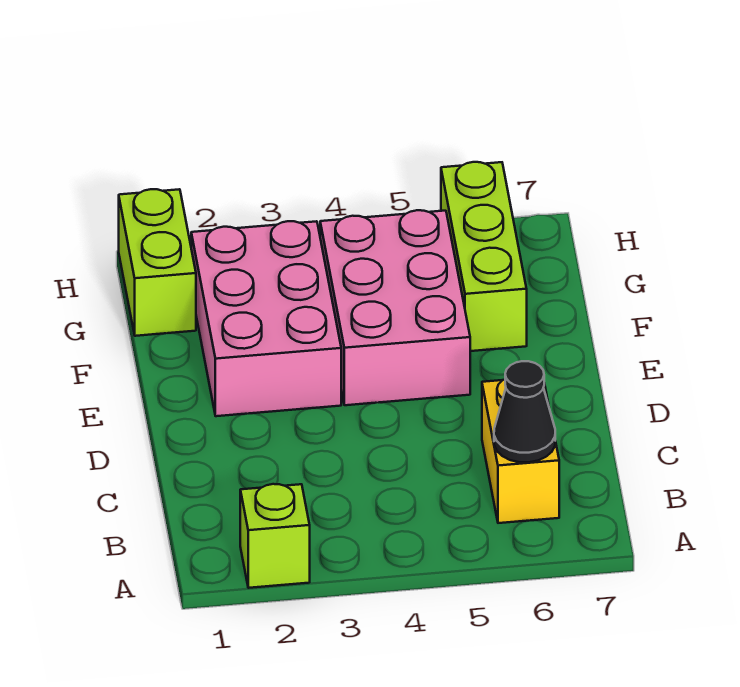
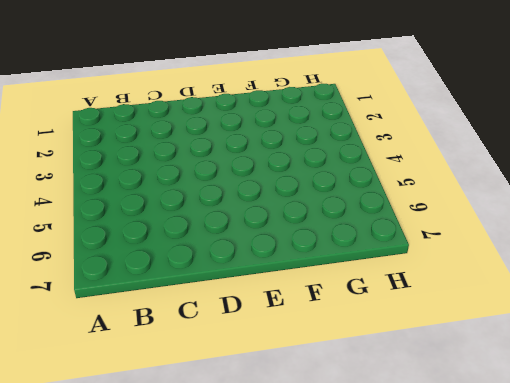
none -> lime 1x1 brick [240,484,310,588]
none -> yellow 1x2 brick [482,379,559,523]

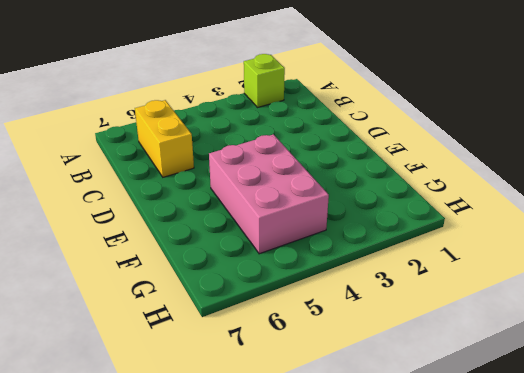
none -> pink 2x3 brick [191,221,341,416]
none -> lime 1x3 brick [441,162,527,351]

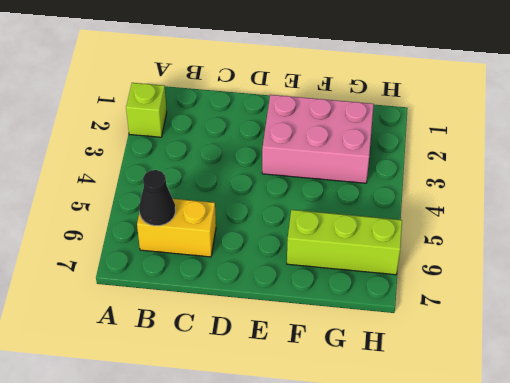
none -> pink 2x3 brick [320,210,470,405]
none -> lime 1x2 brick [119,189,196,336]

